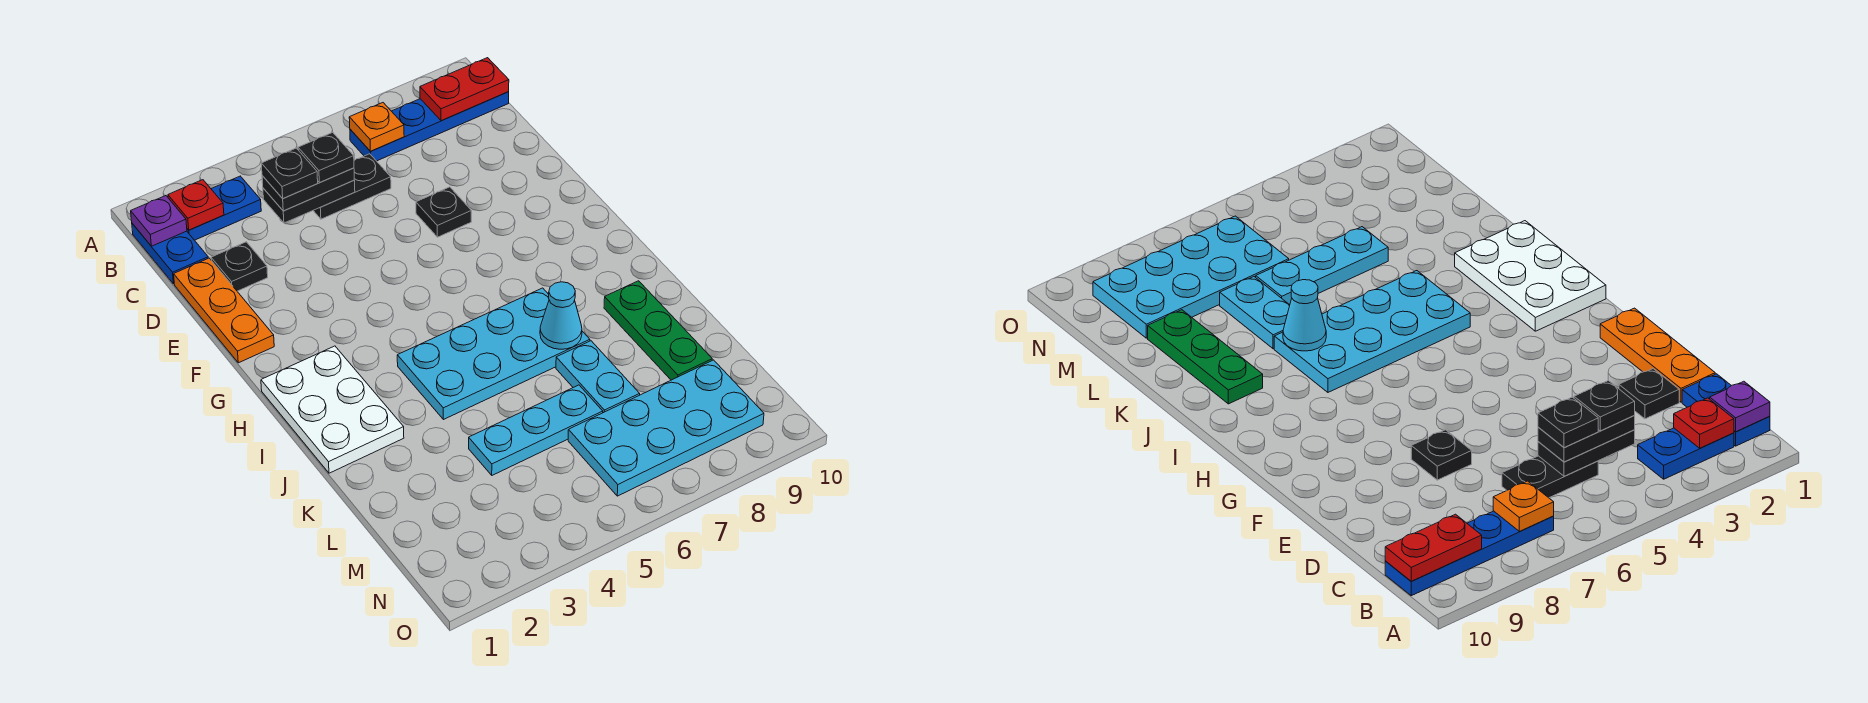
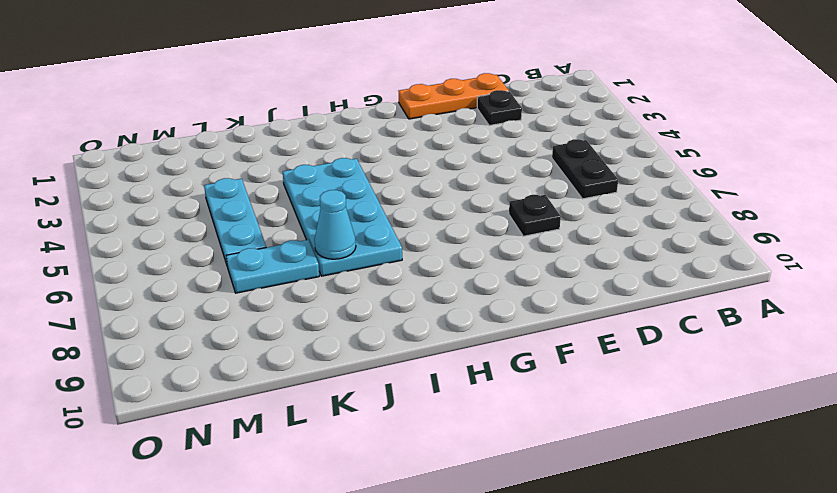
none -> blue 1x2 plate [132,224,208,284]
none -> blue 1x2 plate [187,176,261,240]
none -> blue 1x4 plate [350,92,509,161]

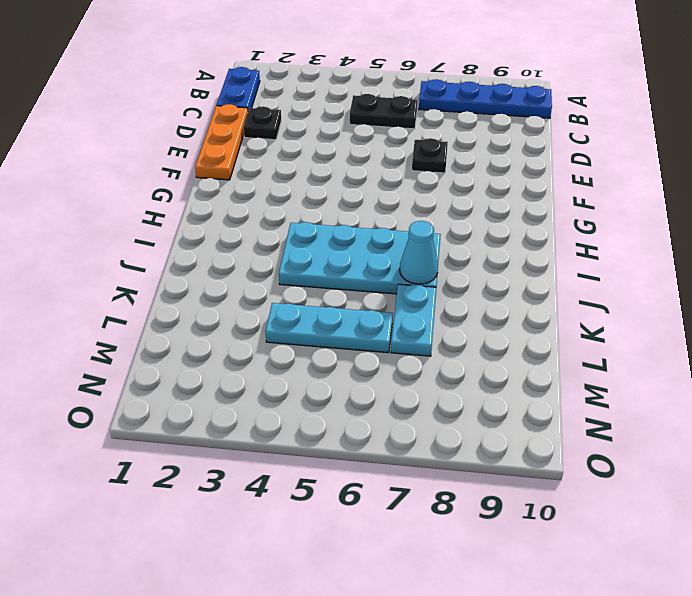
none -> blue 1x2 plate [187,176,261,240]
none -> white 2x3 plate [261,346,404,473]
none -> green 1x3 plate [604,281,712,380]

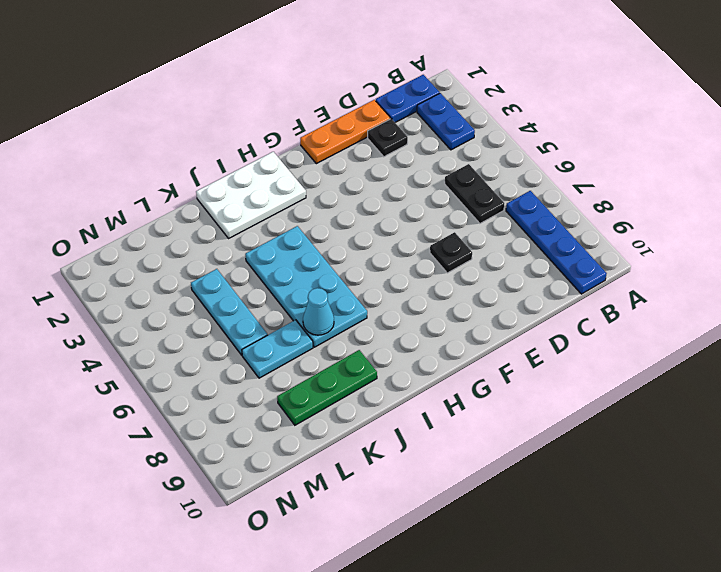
none -> cyan 2x4 plate [568,360,764,496]
none -> purple 1x1 plate [131,196,187,246]
none -> red 1x1 plate [168,180,224,230]

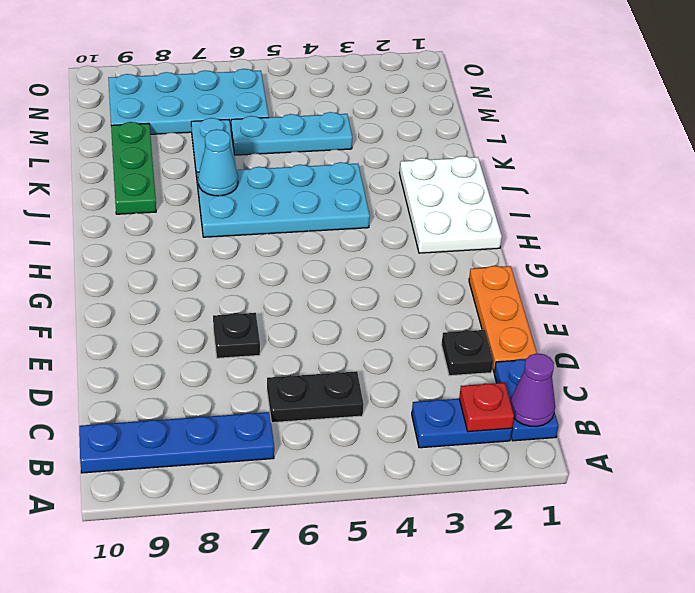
purple 1x1 cone [510,353,555,427] -> purple 1x1 plate [131,196,187,246]
none -> orange 1x1 plate [349,103,404,151]
none -> red 1x2 plate [420,58,509,121]
none -> black 1x2 plate [263,180,355,223]

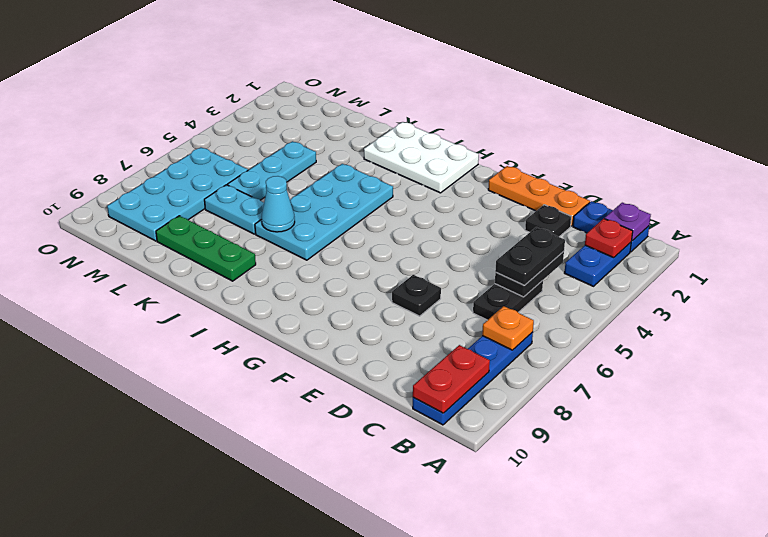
none -> black 1x1 plate [261,148,318,199]
none -> black 1x1 plate [298,132,354,183]

